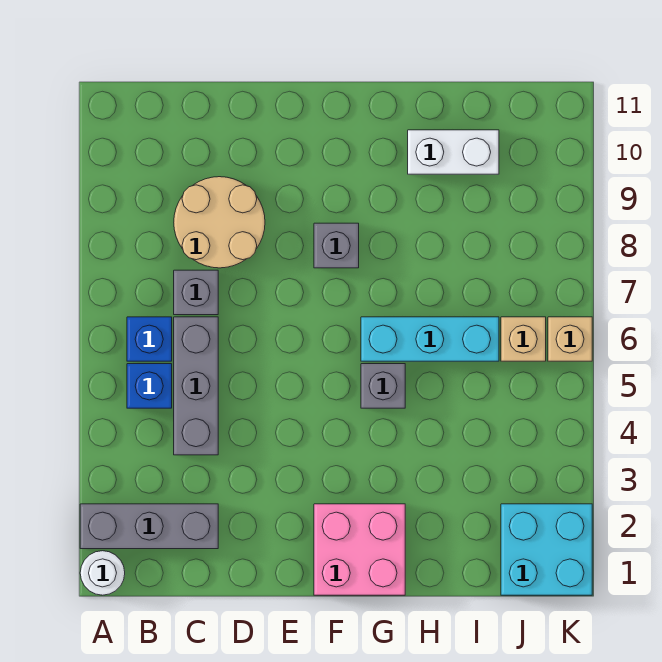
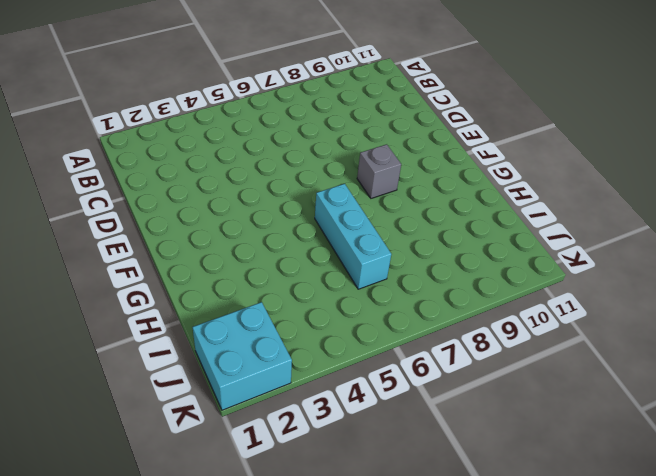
none -> white 1x1 round brick [80,551,125,595]
none -> grey 1x3 brick [80,504,218,549]
none -> blue 1x1 brick [127,364,172,408]

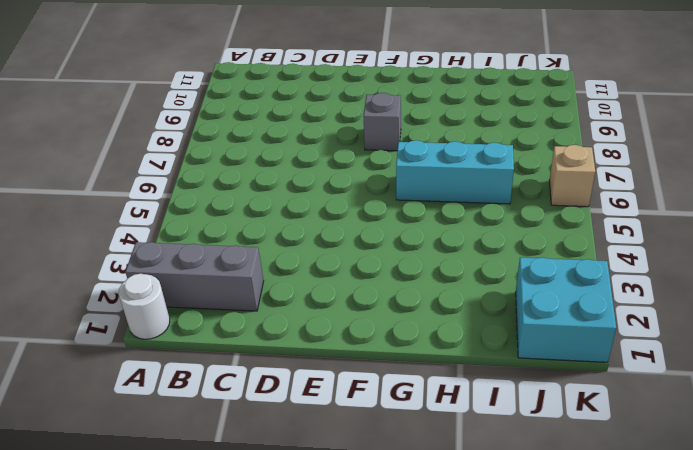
none -> blue 1x1 brick [127,364,172,408]
none -> blue 1x1 brick [127,317,172,361]
none -> grey 1x3 brick [174,317,218,455]

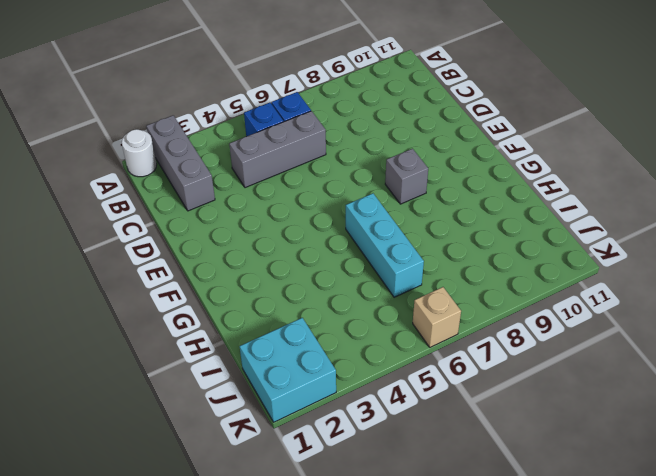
none -> grey 1x1 brick [174,270,218,315]
none -> tan 2x2 round brick [174,177,265,268]
none -> pink 2x2 brick [314,504,405,595]

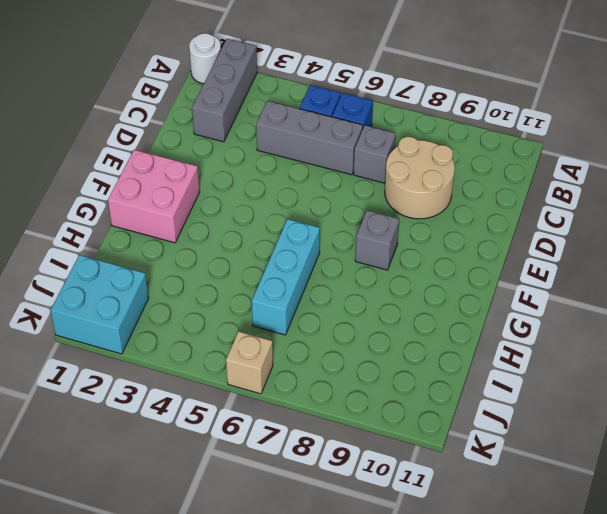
none -> grey 1x1 brick [361,364,405,408]
none -> white 1x2 brick [408,130,499,174]
none -> tan 1x1 brick [501,317,546,361]

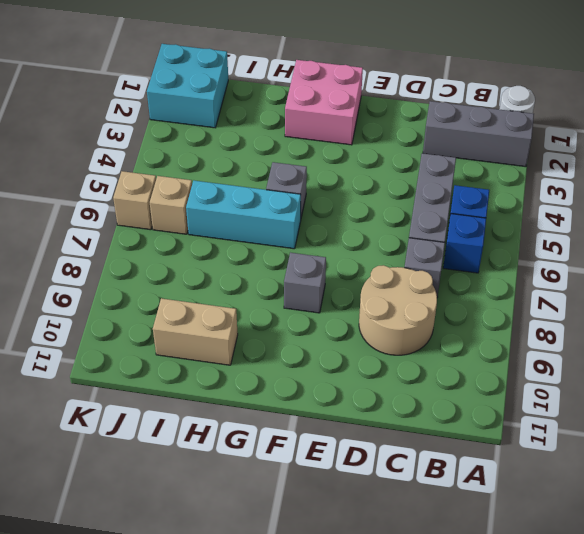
tan 1x2 brick [153,298,238,365] -> white 1x2 brick [408,130,499,174]

